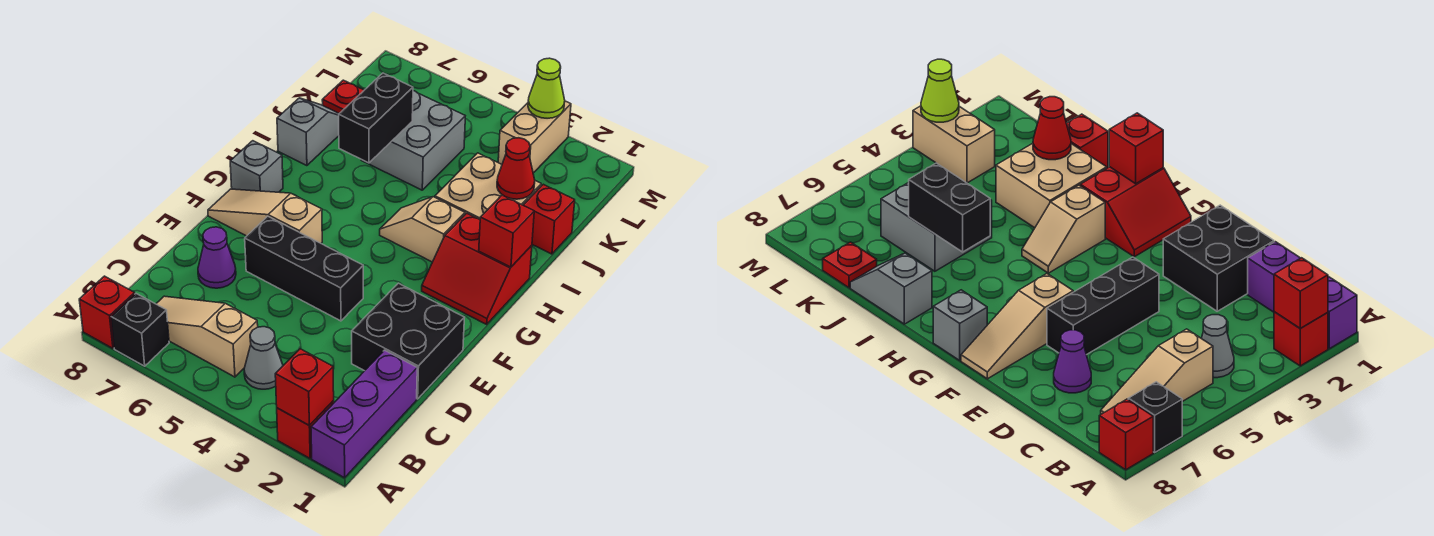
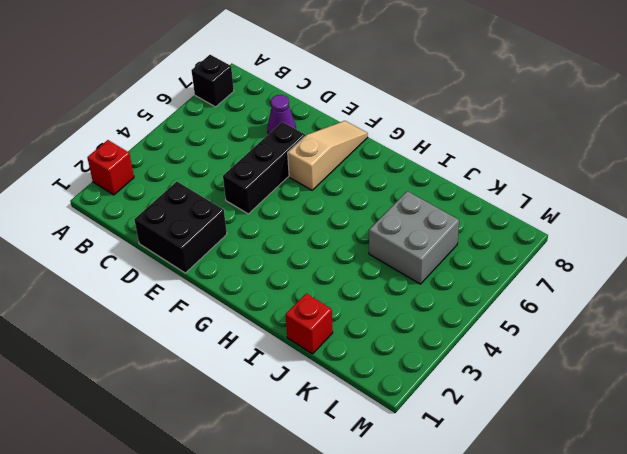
none -> purple 1x3 brick [311,350,417,478]
none -> red 1x1 brick [79,276,135,348]
none -> grey 1x1 cone [244,327,283,389]

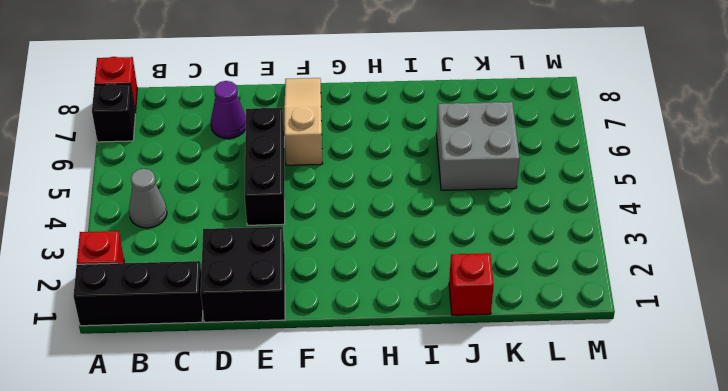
black 1x3 brick [73,261,203,326] -> purple 1x3 brick [311,350,417,478]
none -> tan 1x3 slope [156,296,258,377]
none -> red 2x2 slope [422,213,532,324]
none -> grey 1x1 brick [230,141,283,192]

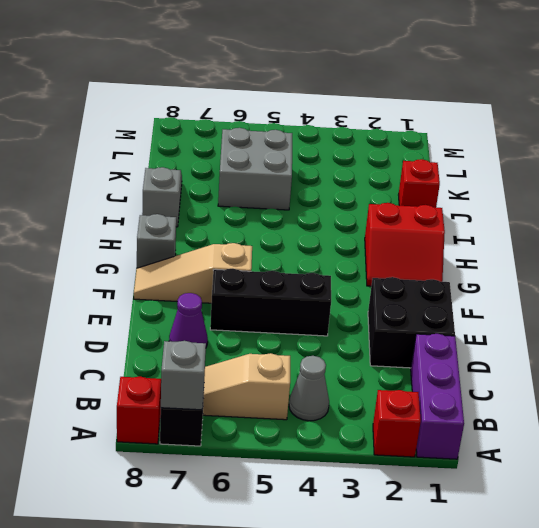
grey 1x1 brick [161,341,206,410] -> none
none -> tan 1x2 slope [380,197,465,262]
none -> tan 2x2 brick [435,153,541,219]
none -> red 1x1 plate [322,80,364,113]

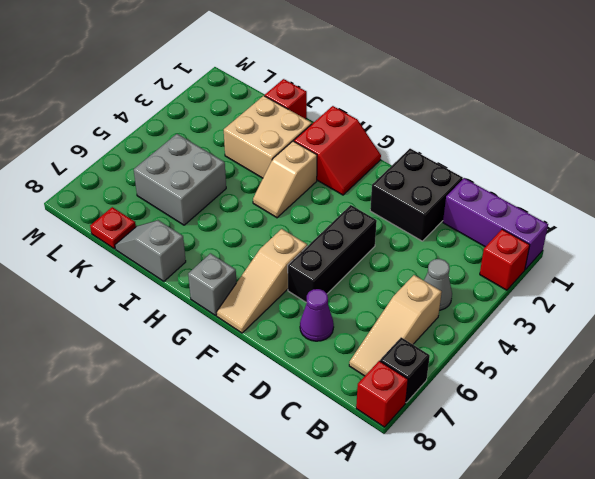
none -> tan 1x2 brick [498,101,571,173]
none -> red 1x1 brick [275,349,334,425]
none -> red 1x1 brick [479,195,534,267]

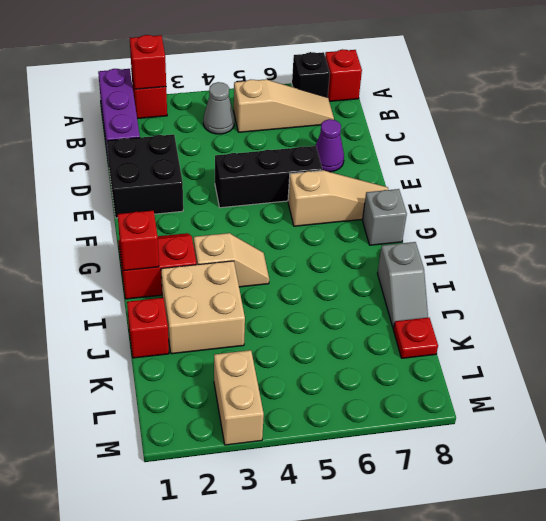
none -> grey 2x2 brick [362,91,465,190]
none -> black 1x2 brick [339,73,413,163]
none -> red 1x1 cone [497,138,535,199]

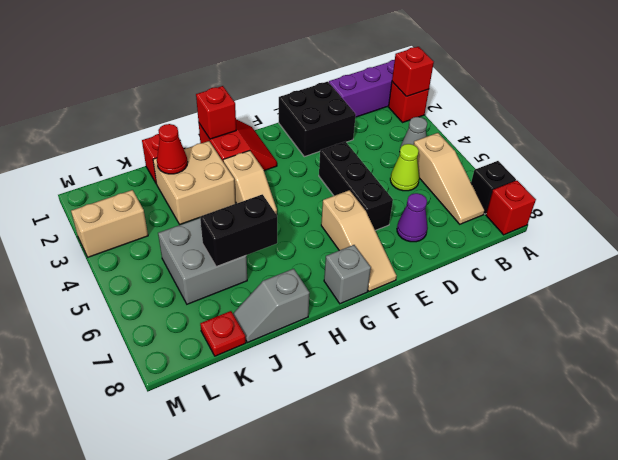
lime 1x1 cone [390,144,419,191] -> lime 1x1 cone moved to [528,58,565,118]

